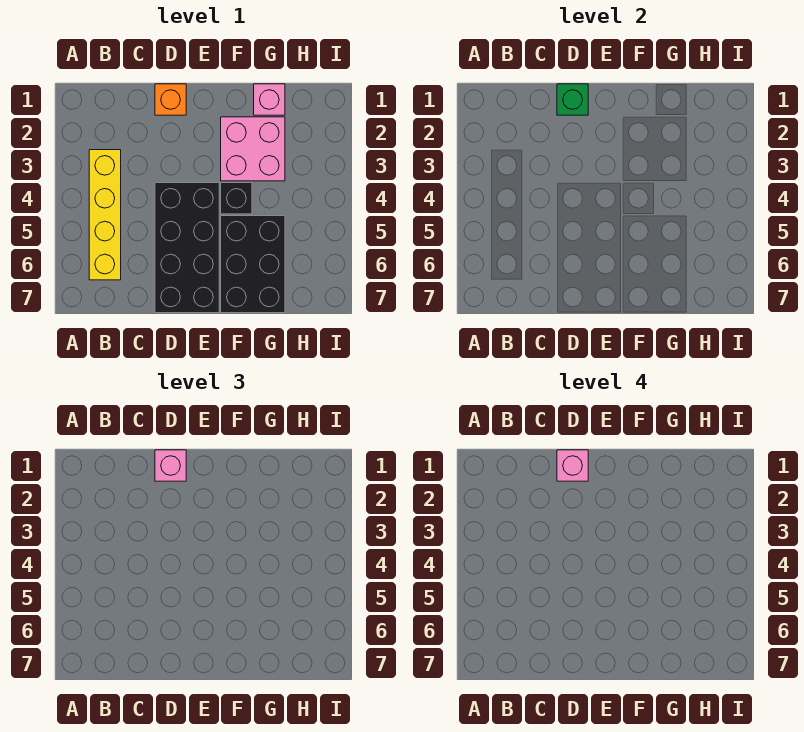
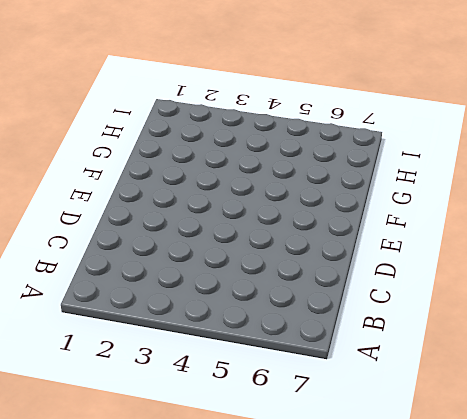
none -> yellow 1x4 brick [89,150,121,280]
none -> orange 1x1 brick [155,84,186,115]

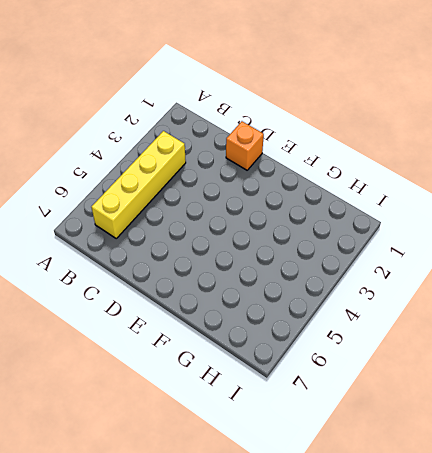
none -> black 2x4 brick [155,183,219,313]
none -> pink 2x2 brick [221,117,285,181]

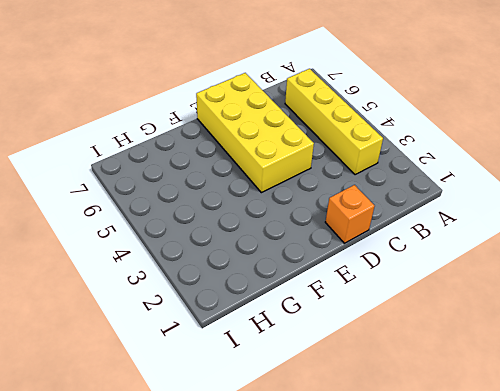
yellow 2x4 brick [196,73,314,193] -> black 2x4 brick [155,183,219,313]
none -> pink 2x2 brick [221,117,285,181]
none -> black 1x1 brick [221,183,252,214]

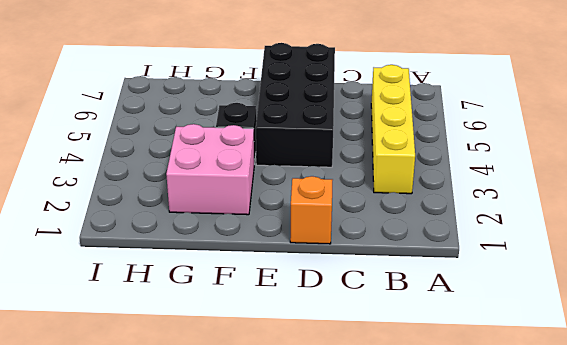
none -> black 2x3 brick [221,216,285,313]
none -> pink 1x1 brick [254,84,285,115]

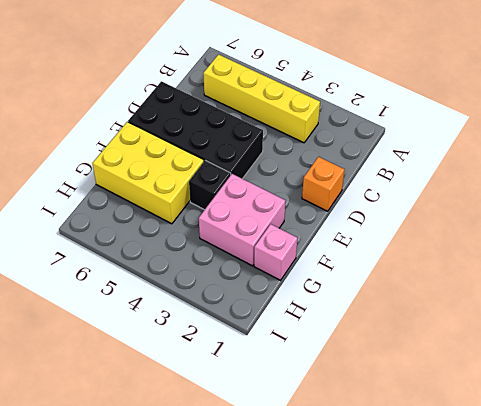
yellow 2x3 brick [92,122,204,224] -> black 2x3 brick [221,216,285,313]
none -> green 1x1 brick [557,84,588,115]
none -> pink 1x1 brick [155,450,186,481]

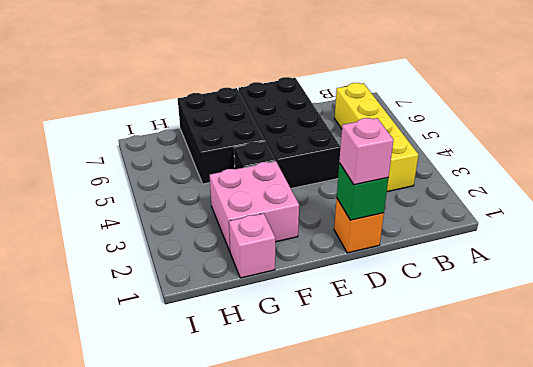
none -> pink 1x1 brick [557,450,588,481]

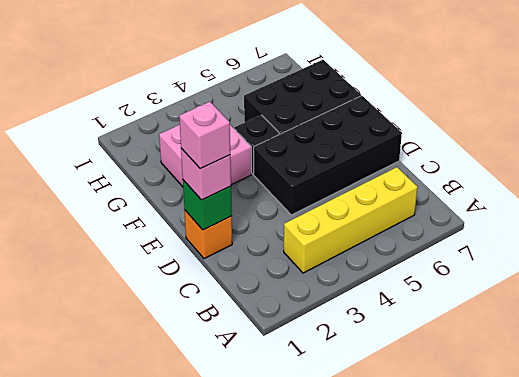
none -> pink 1x1 brick [254,84,285,115]

